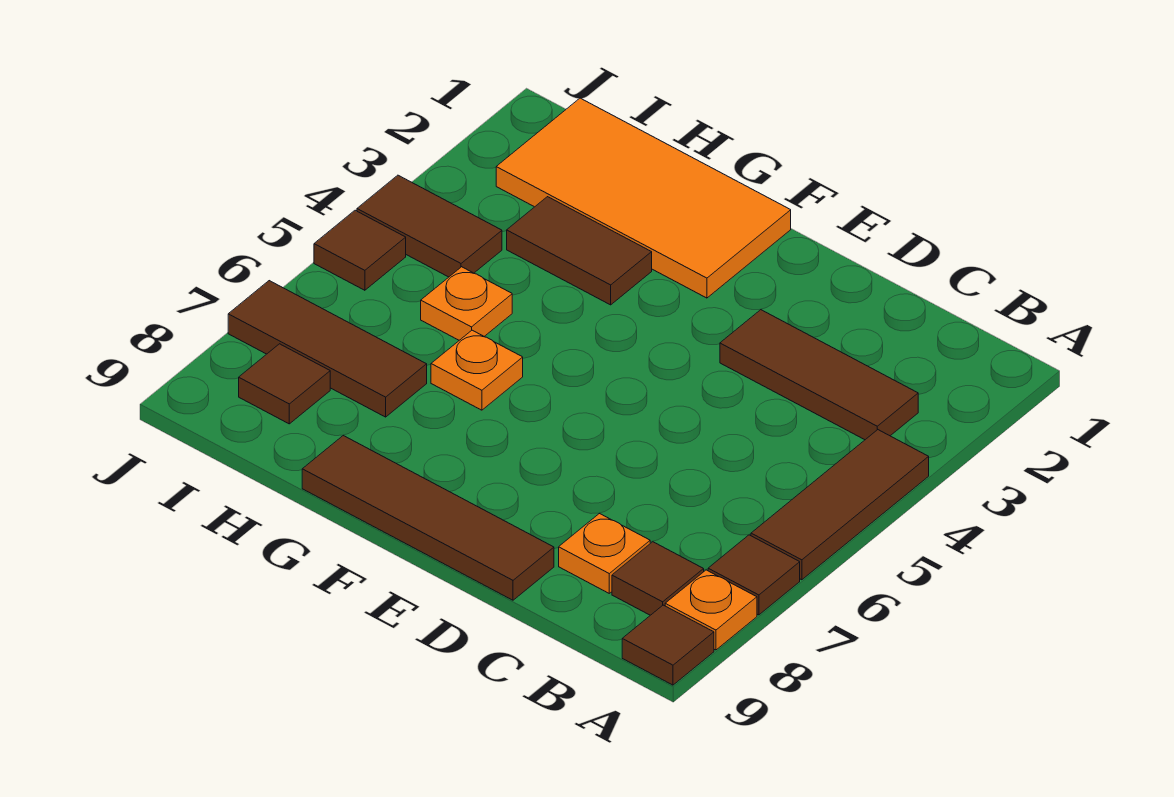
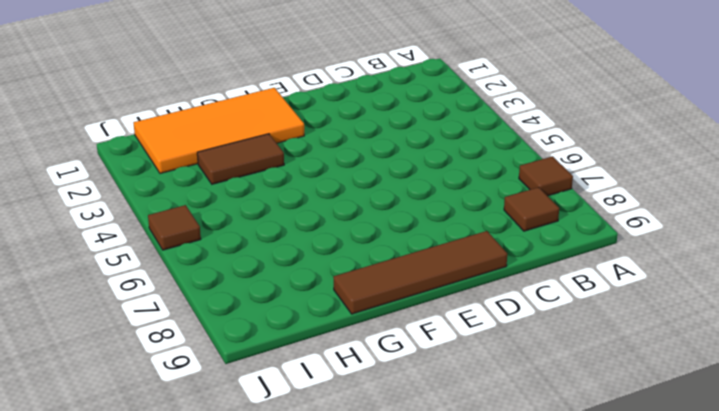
none -> brown 1x3 tile [751,430,929,580]
none -> orange 1x1 plate [665,570,757,650]
none -> brown 1x1 tile [622,605,714,685]

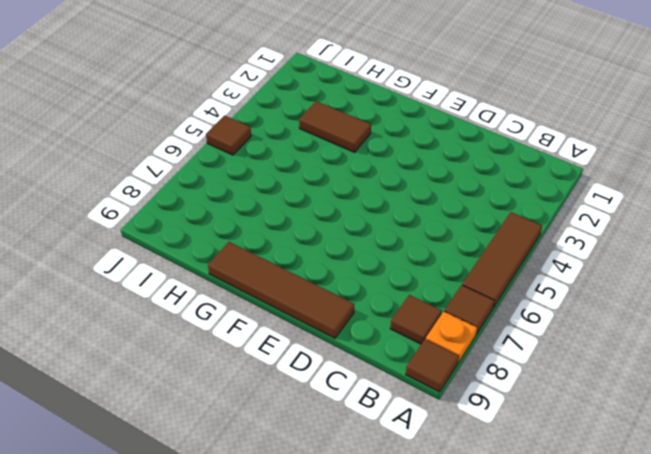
none -> brown 1x3 tile [720,310,918,440]
none -> orange 1x1 plate [559,514,650,593]
none -> orange 2x4 tile [496,98,791,298]

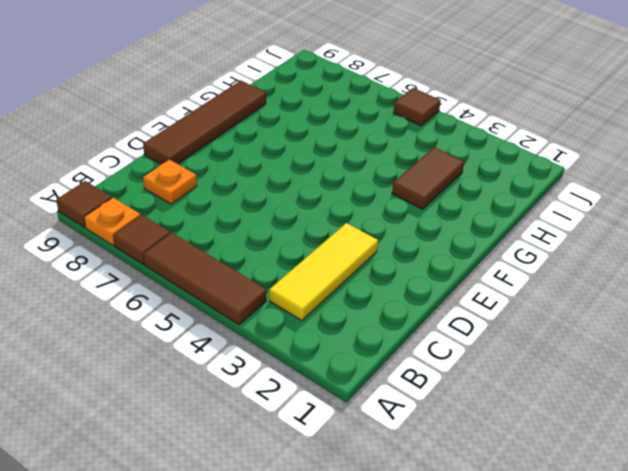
yellow 1x3 tile [269,223,378,321] -> brown 1x3 tile [720,310,918,440]
none -> brown 1x1 tile [612,542,704,615]
none -> orange 2x4 tile [496,98,791,298]
none -> orange 1x1 plate [431,330,523,410]

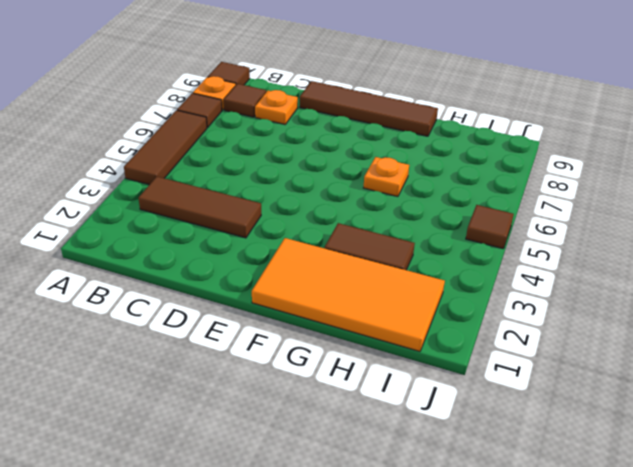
none -> orange 1x1 plate [421,267,512,340]
none -> brown 1x3 tile [228,281,427,417]
none -> brown 1x2 tile [357,175,502,277]

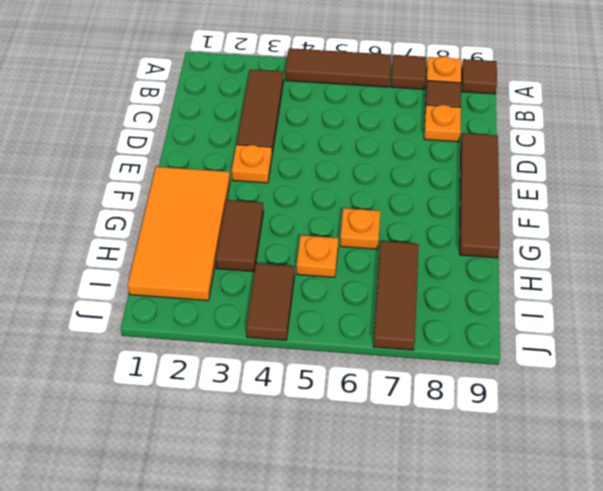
orange 1x1 plate [232,145,272,183] -> none
none -> brown 1x1 tile [239,344,330,424]
none -> brown 1x1 tile [314,210,406,290]

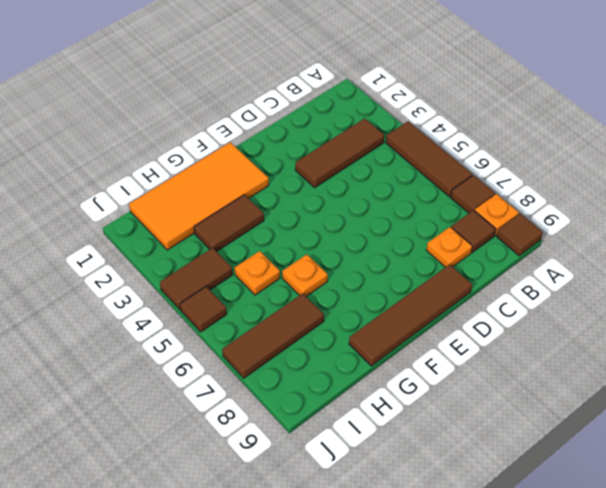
none -> brown 1x1 tile [239,344,330,424]

